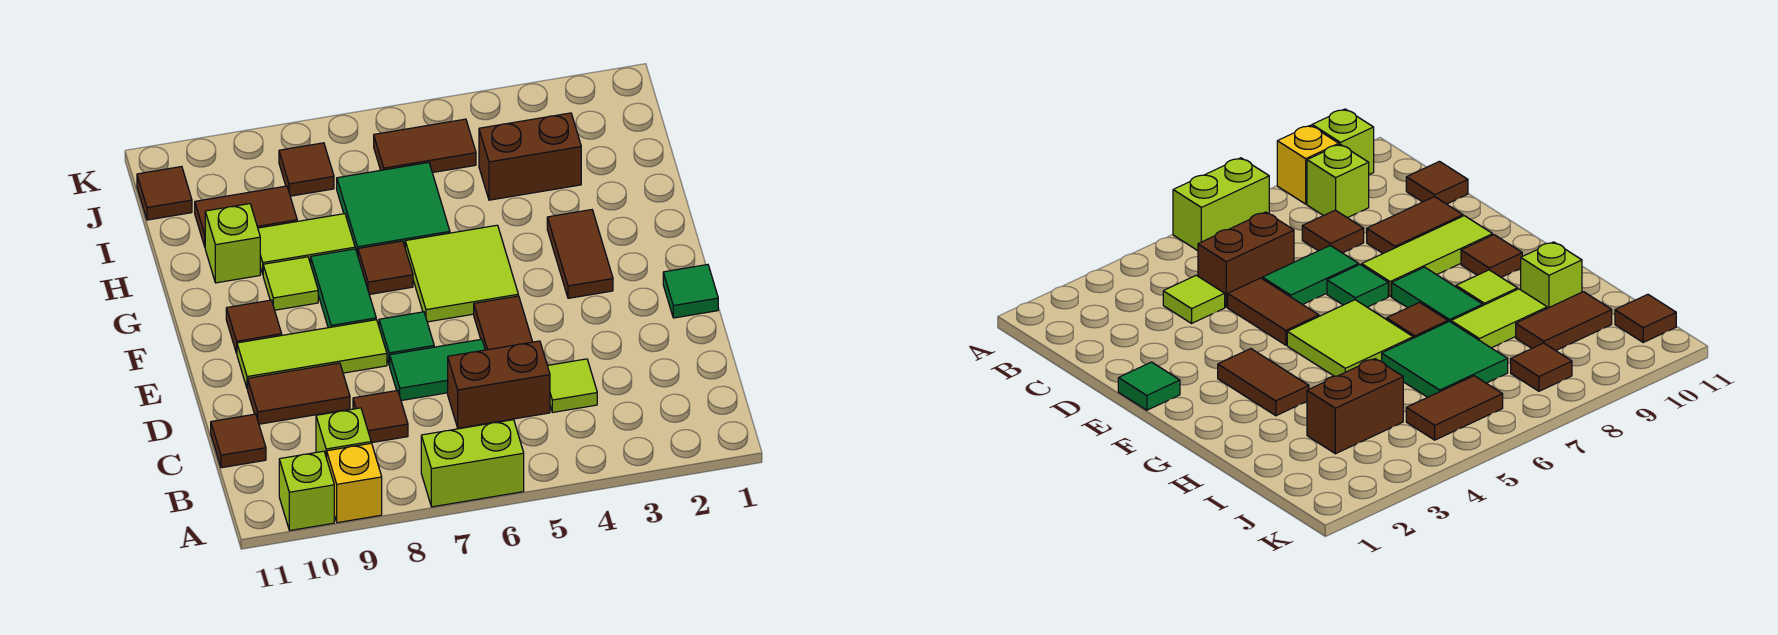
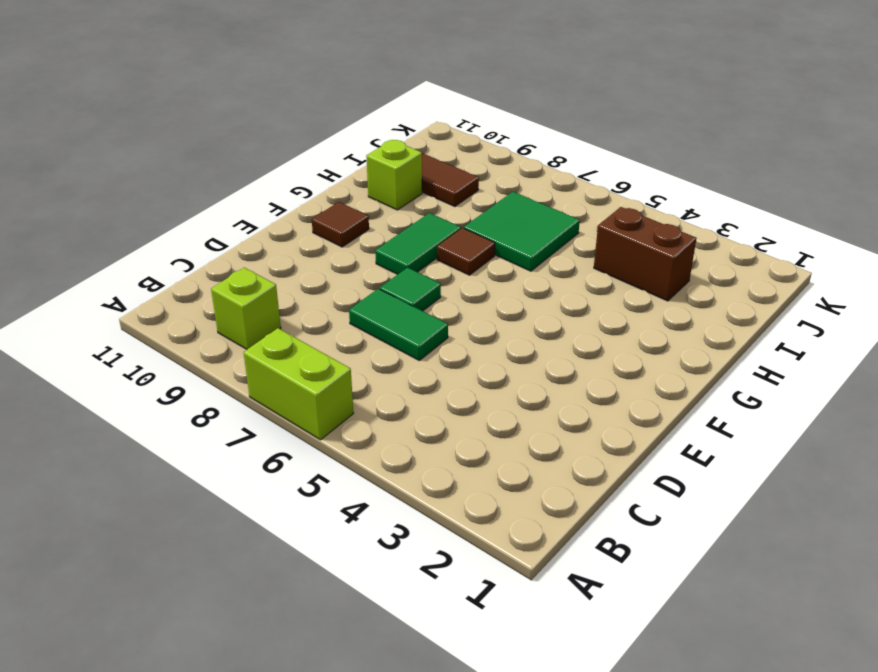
none -> yellow 1x1 brick [327,443,382,523]
none -> lime 1x1 brick [279,451,334,530]
none -> lime 1x1 tile [547,359,597,412]

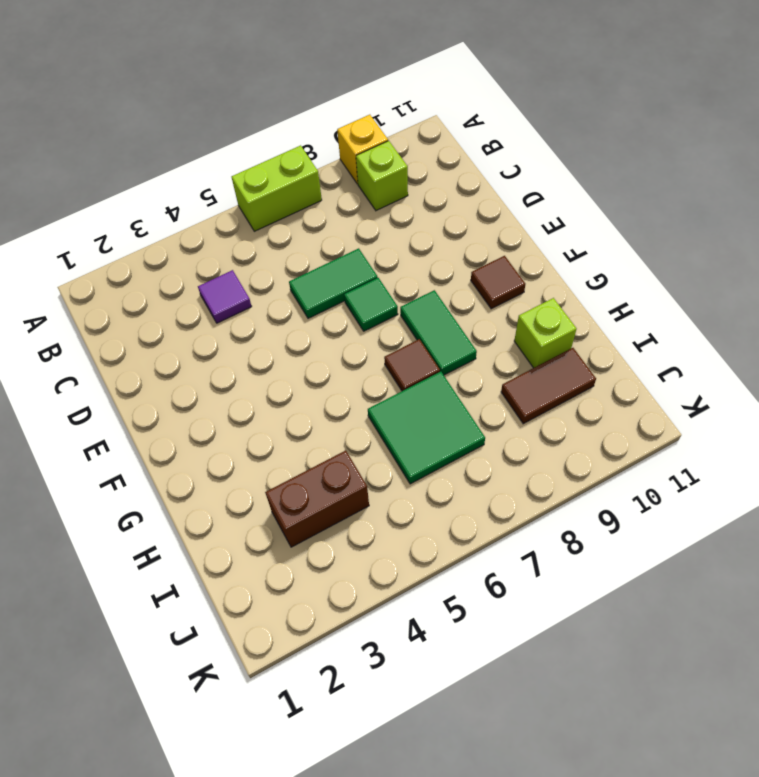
purple 1x1 tile [198,270,252,323] -> lime 1x1 tile [547,359,597,412]
none -> lime 1x1 brick [279,451,334,530]
none -> brown 1x2 brick [448,341,550,428]
none -> brown 1x1 tile [353,390,408,443]

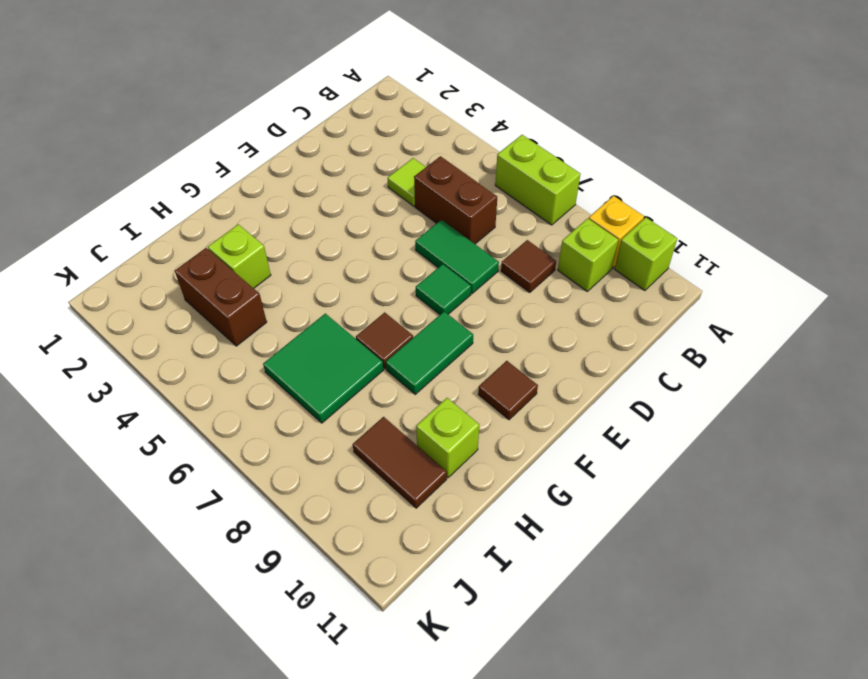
lime 1x1 brick [208,224,271,288] -> none
none -> brown 1x1 tile [211,414,266,468]
none -> brown 1x2 tile [474,296,532,350]
none -> brown 1x2 tile [248,363,350,424]

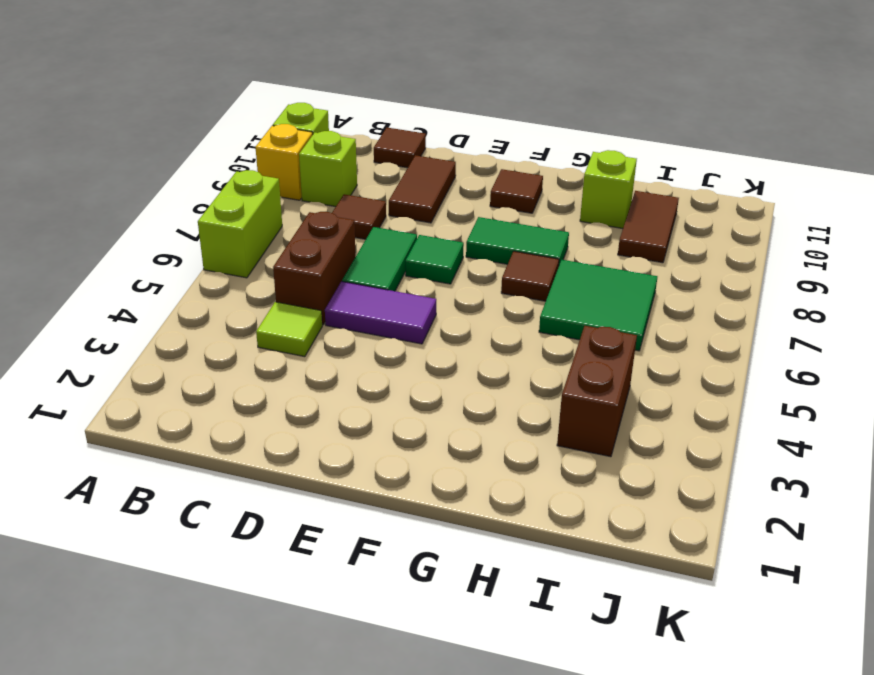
purple 1x2 tile [325,281,436,344] -> brown 1x2 tile [474,296,532,350]
none -> green 1x1 tile [663,265,718,318]
none -> lime 1x3 tile [237,320,387,389]
none -> brown 1x2 tile [547,210,613,298]

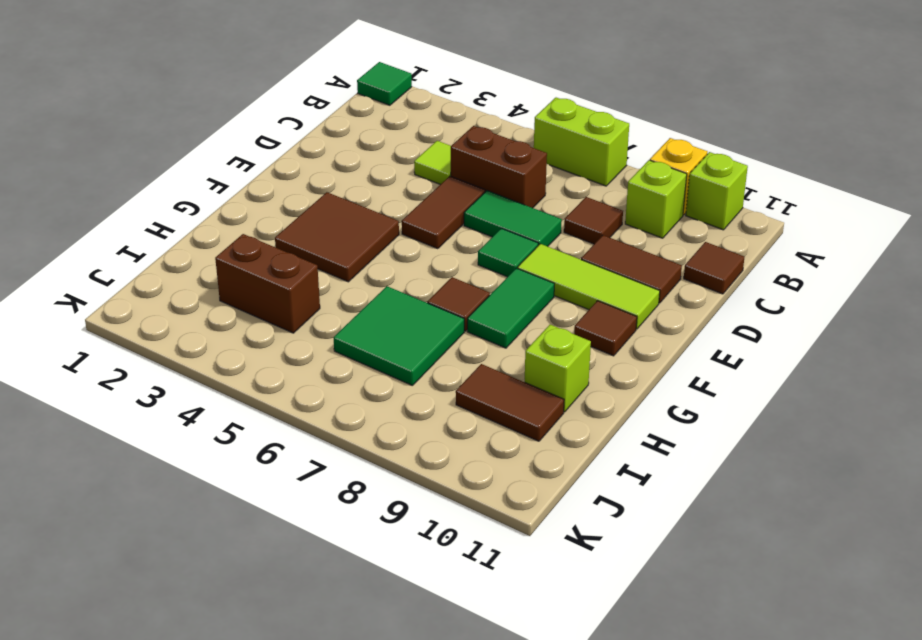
green 1x1 tile [357,62,412,105] -> green 1x1 tile moved to [663,265,718,318]
brown 2x2 tile [275,192,399,282] -> brown 1x2 tile [547,210,613,298]
none -> lime 2x2 tile [405,225,518,322]
none -> lime 1x1 tile [263,257,318,310]
none -> lime 1x2 tile [258,214,355,274]

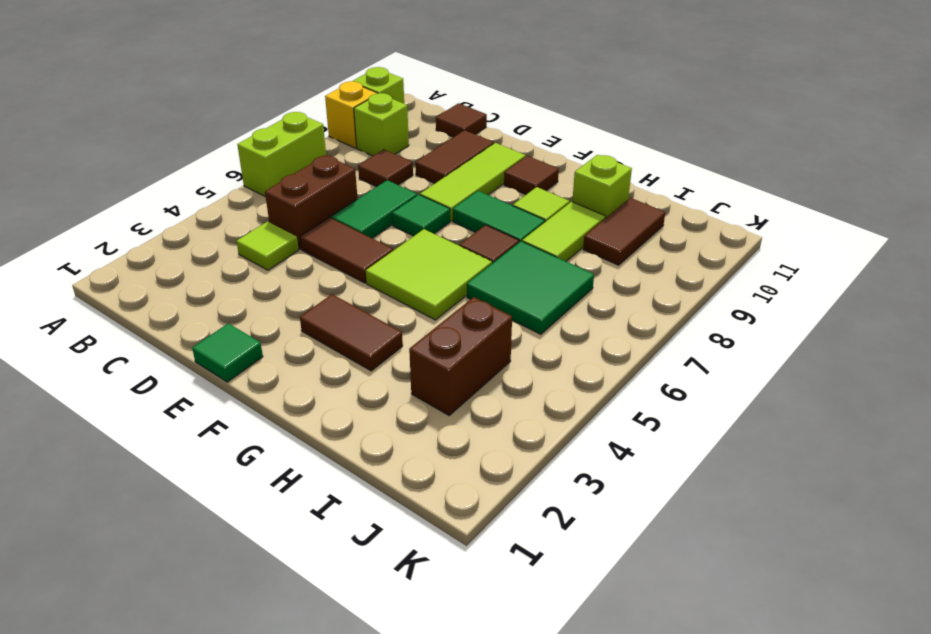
none -> brown 1x2 tile [374,119,476,173]
none -> brown 1x1 tile [279,143,334,196]
none -> brown 1x1 tile [137,167,192,220]

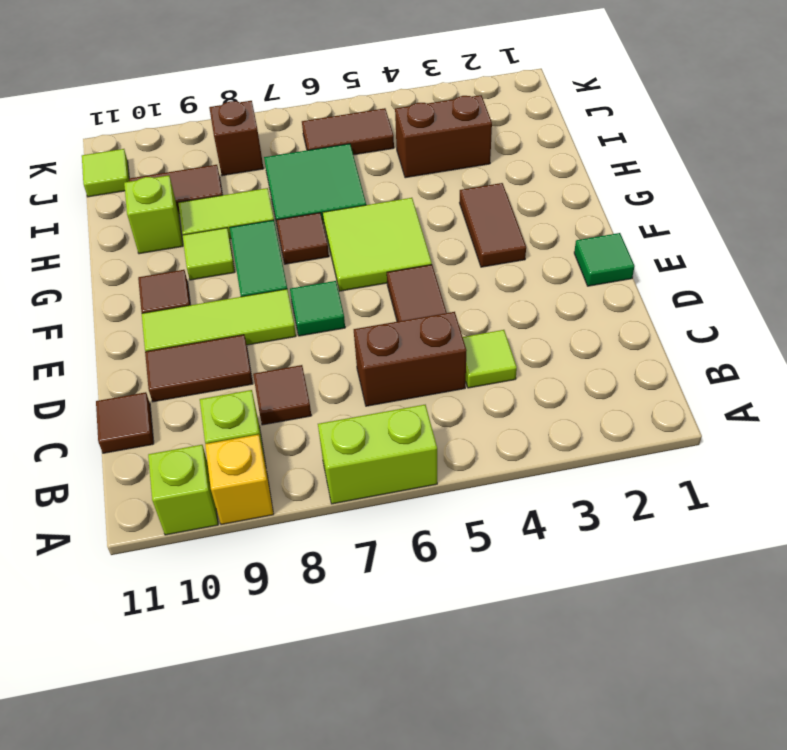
brown 1x1 brick [209,101,264,176] -> brown 1x1 tile [279,143,334,196]
lime 1x1 tile [82,149,129,197] -> brown 1x1 tile [137,167,192,220]
none -> green 1x2 tile [390,339,485,401]

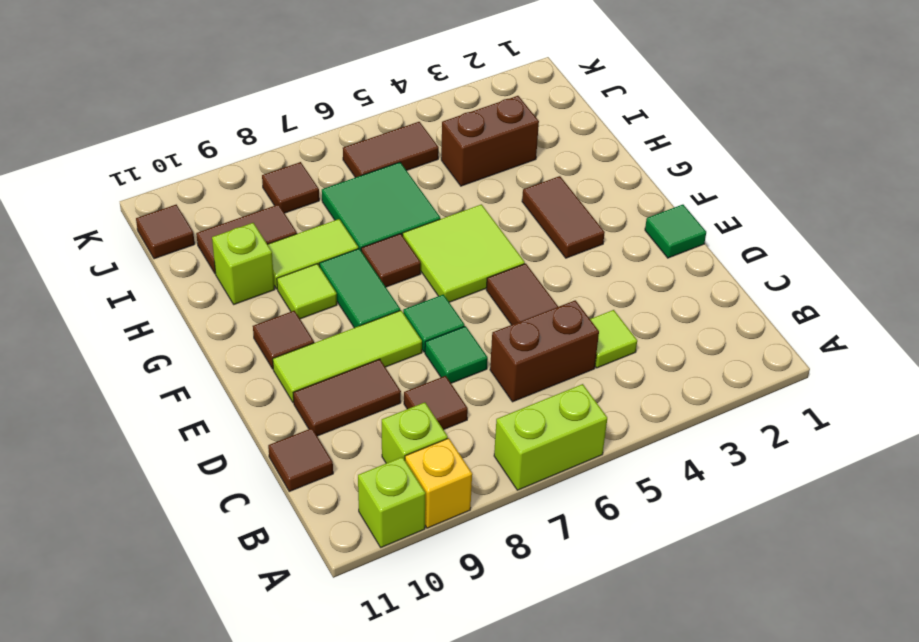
green 1x1 tile [425,326,488,383] -> green 1x2 tile [390,339,485,401]

